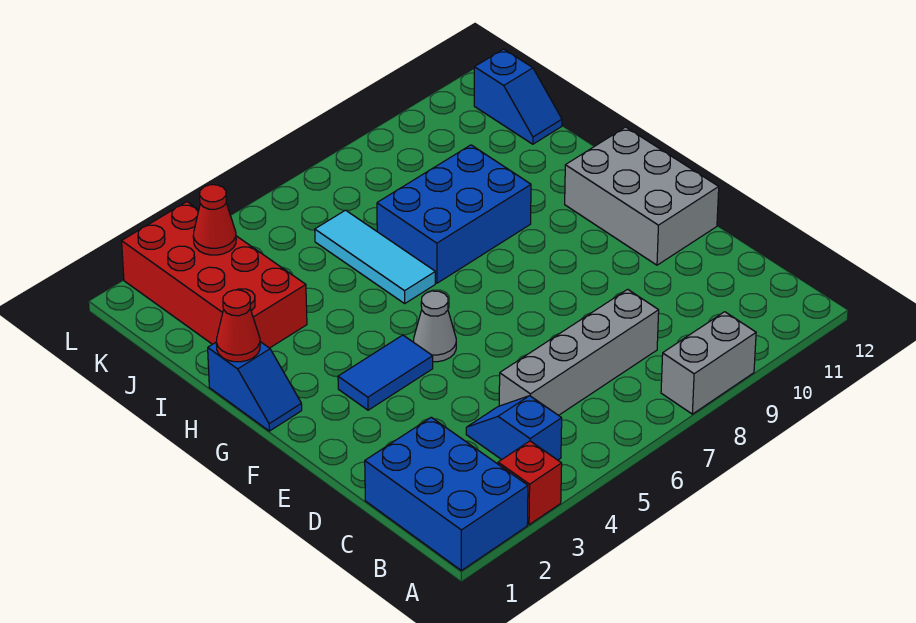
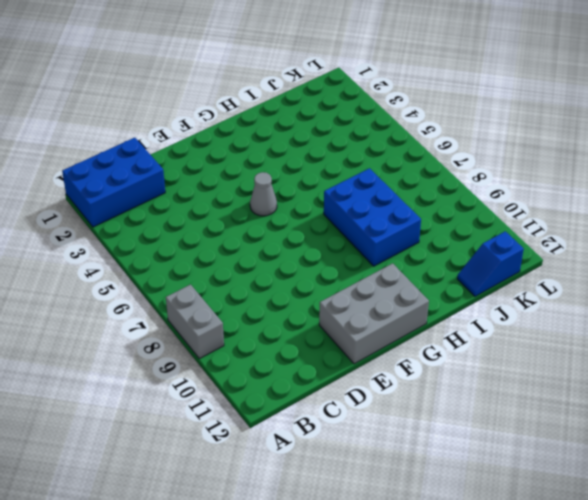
none -> red 1x1 brick [498,441,562,525]
none -> blue 1x2 slope [466,396,562,460]
none -> grey 1x4 brick [499,289,659,415]

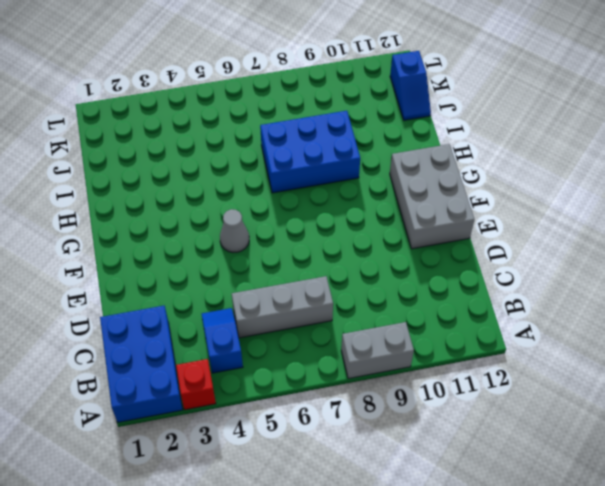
grey 1x3 brick [232,276,333,338] -> grey 1x4 brick [499,289,659,415]
none -> blue 1x2 tile [338,335,433,410]
none -> blue 1x2 slope [208,342,302,431]
none -> cyan 1x3 tile [315,210,435,303]

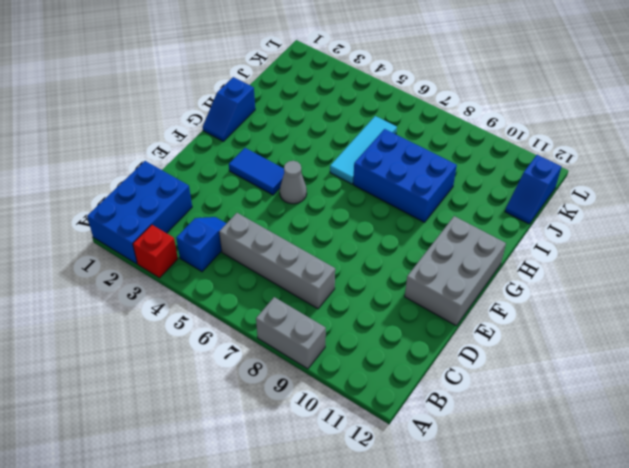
none -> red 2x4 brick [122,202,307,348]
none -> red 1x1 cone [216,290,260,362]
none -> red 1x1 cone [193,185,236,255]

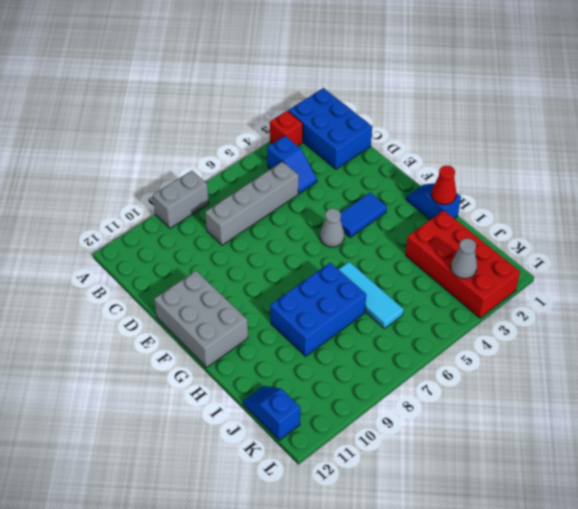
grey 1x1 cone [451,239,477,279] -> red 1x1 cone [193,185,236,255]

